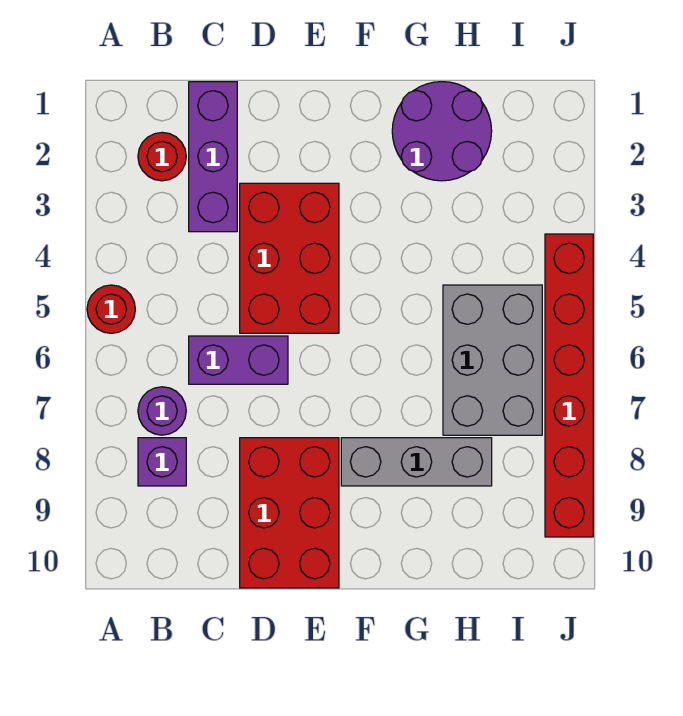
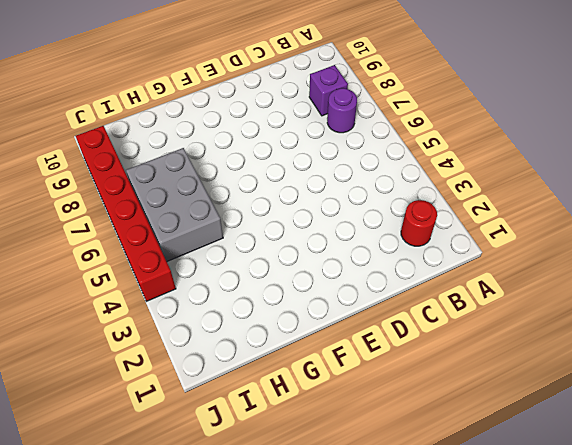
none -> red 1x1 round brick [87,285,135,333]
none -> purple 1x3 brick [189,82,237,232]
none -> purple 1x2 brick [189,336,288,384]

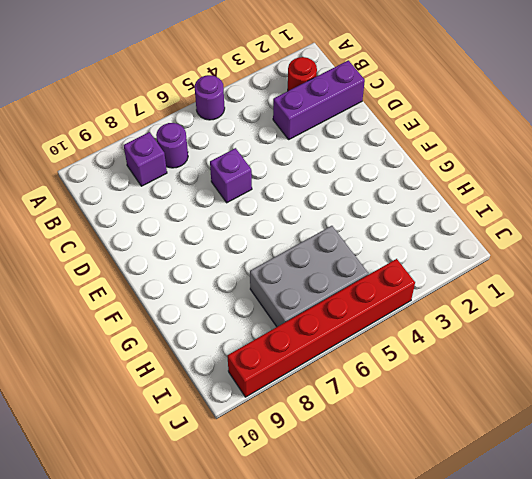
purple 1x1 round brick [195,75,225,120] -> red 1x1 round brick [87,285,135,333]
purple 1x1 brick [210,148,252,203] -> purple 1x2 brick [189,336,288,384]
none -> red 2x3 brick [240,183,339,333]
none -> red 2x3 brick [240,438,339,588]
none -> grey 1x3 brick [341,438,492,486]

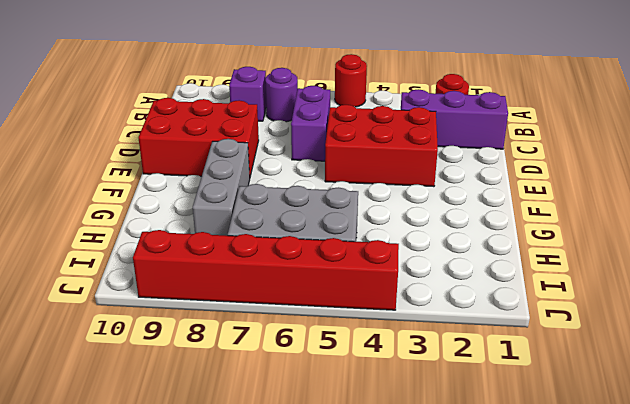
none -> purple 2x2 round brick [392,82,492,181]

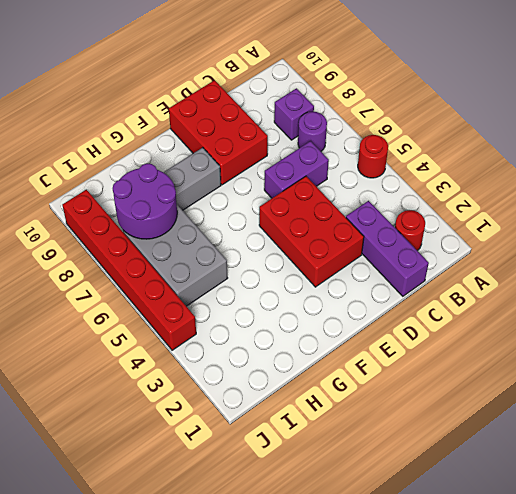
purple 2x2 round brick [113,163,177,239] -> purple 2x2 round brick moved to [392,82,492,181]

